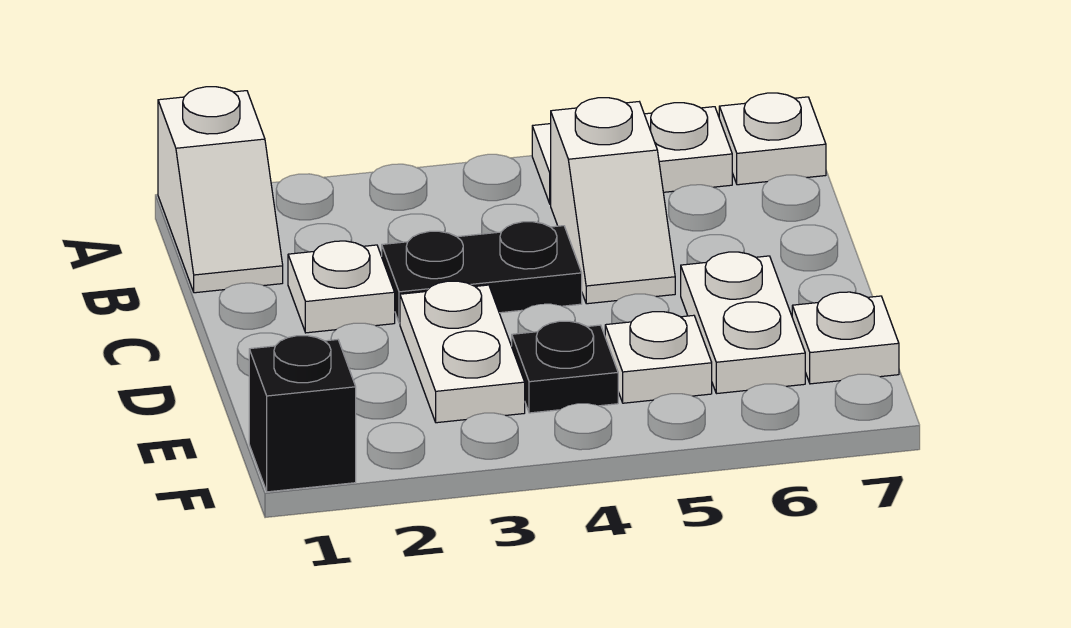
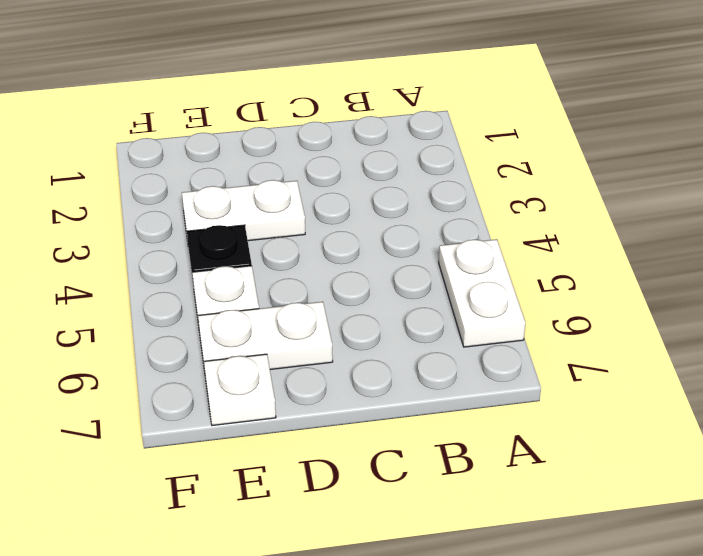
none -> white 1x2 slope [158,87,283,293]
none -> white 1x1 plate [719,93,826,185]
none -> white 1x2 slope [551,98,675,304]

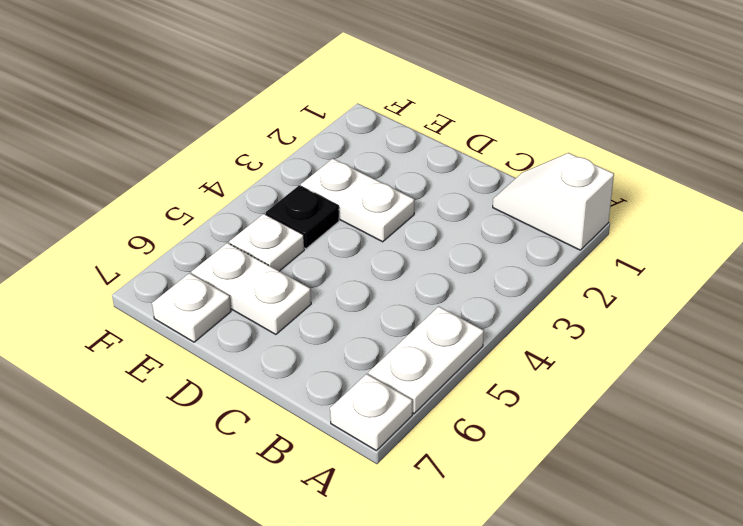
none -> white 1x2 slope [551,98,675,304]
none -> white 1x1 plate [288,241,395,333]
none -> black 1x2 plate [382,222,582,323]

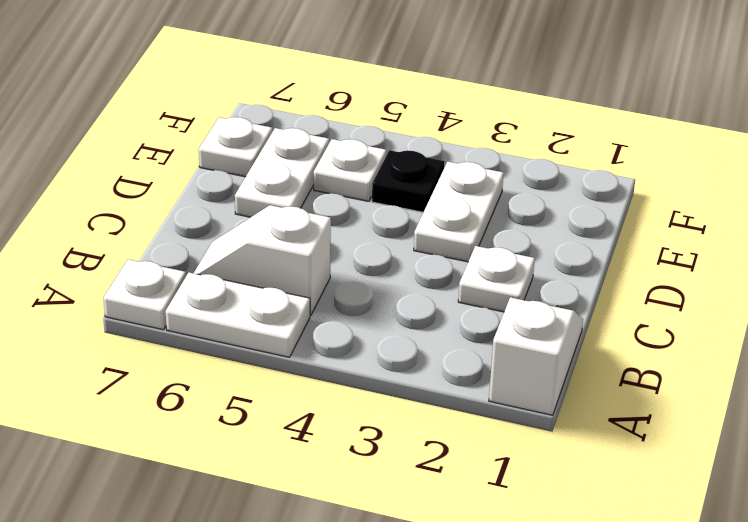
white 1x2 slope [194,205,331,316] -> white 1x2 slope turned to [551,98,675,304]
none -> black 1x2 plate [382,222,582,323]
none -> black 1x1 brick [249,336,356,492]

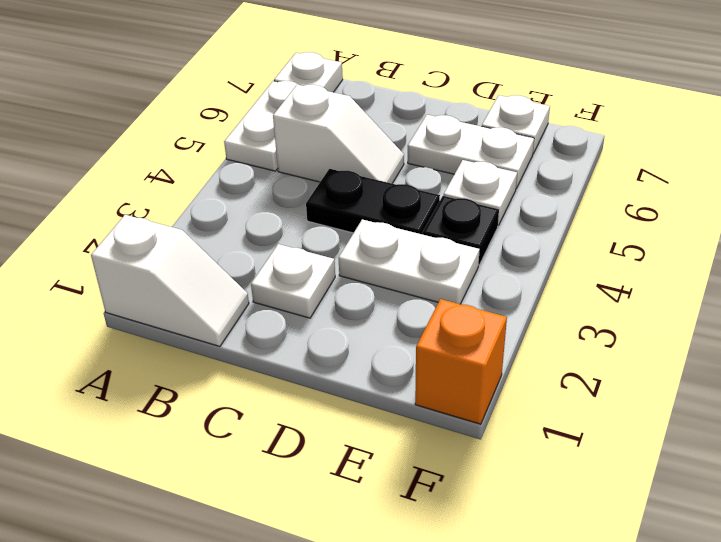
black 1x2 plate [306,169,440,234] -> black 1x2 plate turned to [382,222,582,323]
orange 1x1 brick [415,299,507,424] -> black 1x1 brick [249,336,356,492]

